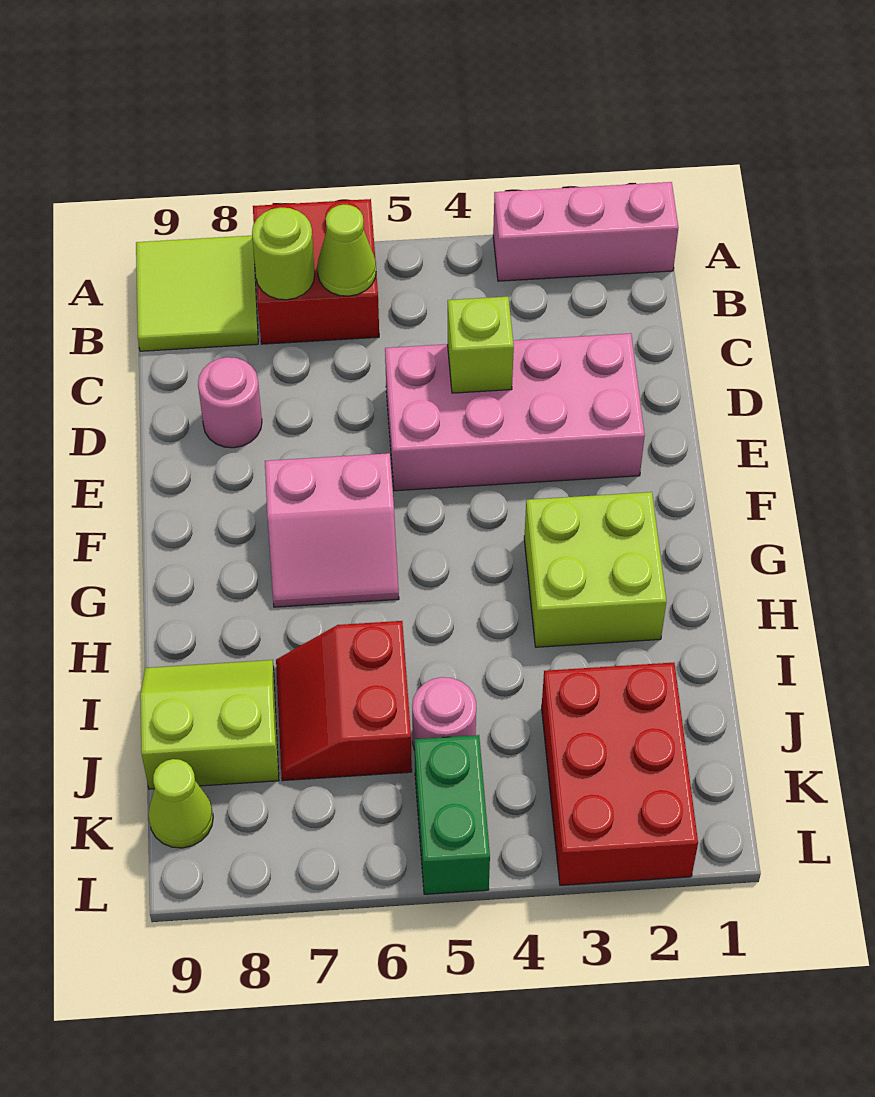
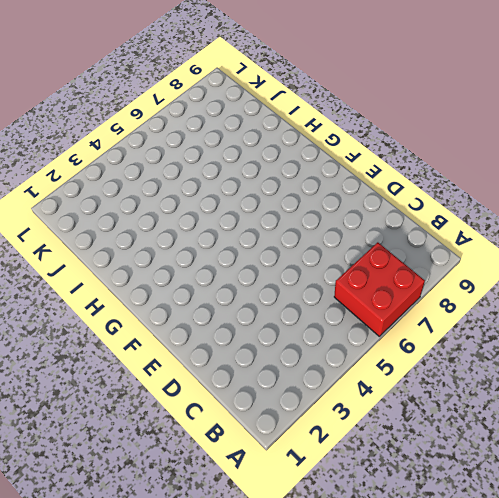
none -> pink 1x3 brick [493,182,678,281]
none -> lime 2x2 tile [136,236,258,351]
none -> pink 2x4 brick [385,333,645,491]

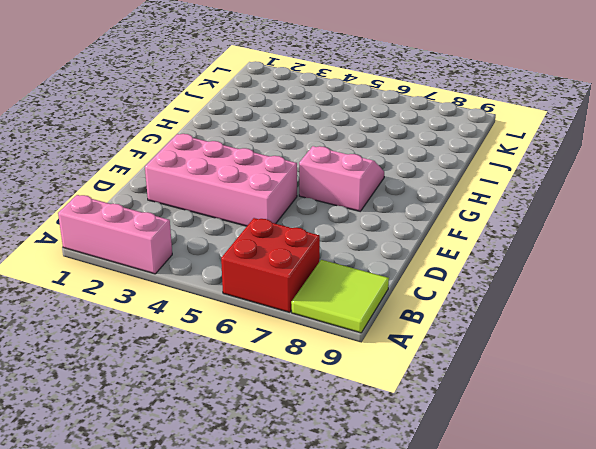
none -> pink 1x1 round brick [198,357,262,448]
none -> lime 2x2 brick [524,492,666,647]
none -> red 2x2 slope [276,621,412,781]

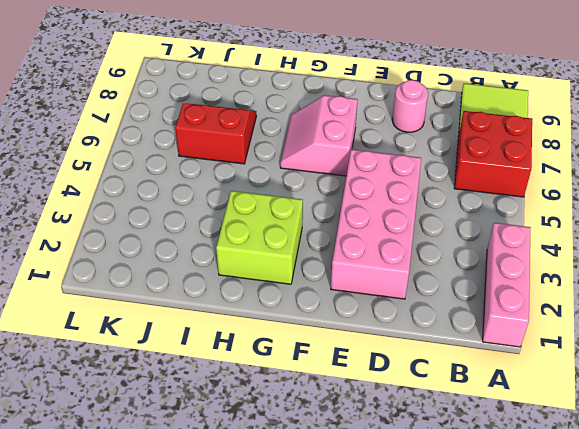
none -> lime 2x2 slope [140,660,279,789]
none -> red 2x3 brick [542,663,698,885]
none -> pink 1x1 round brick [412,677,476,750]

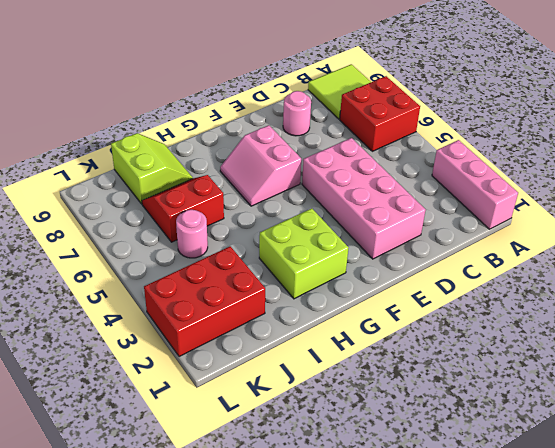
none -> green 1x2 brick [415,735,490,894]
none -> lime 1x1 cone [148,759,213,848]
none -> lime 1x1 cone [317,204,376,296]

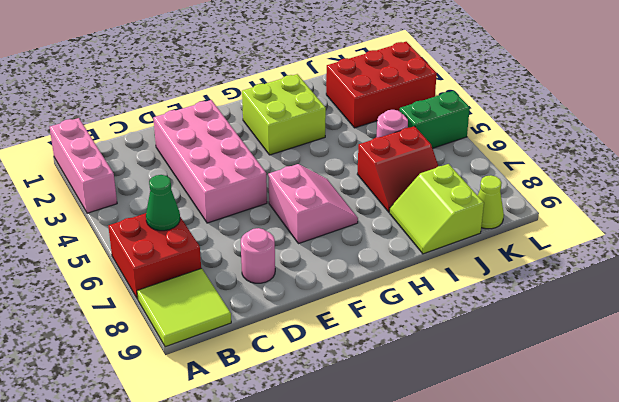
green 1x1 cone [146,175,180,231] -> lime 1x1 cone [317,204,376,296]
none -> lime 1x1 round brick [252,207,315,300]
none -> lime 1x1 brick [448,297,514,393]

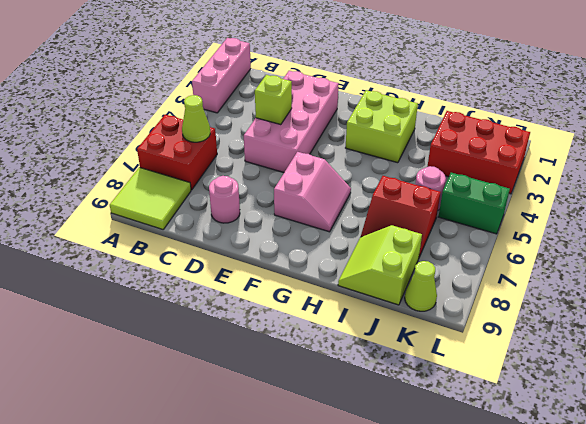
none -> lime 1x1 round brick [252,207,315,300]

